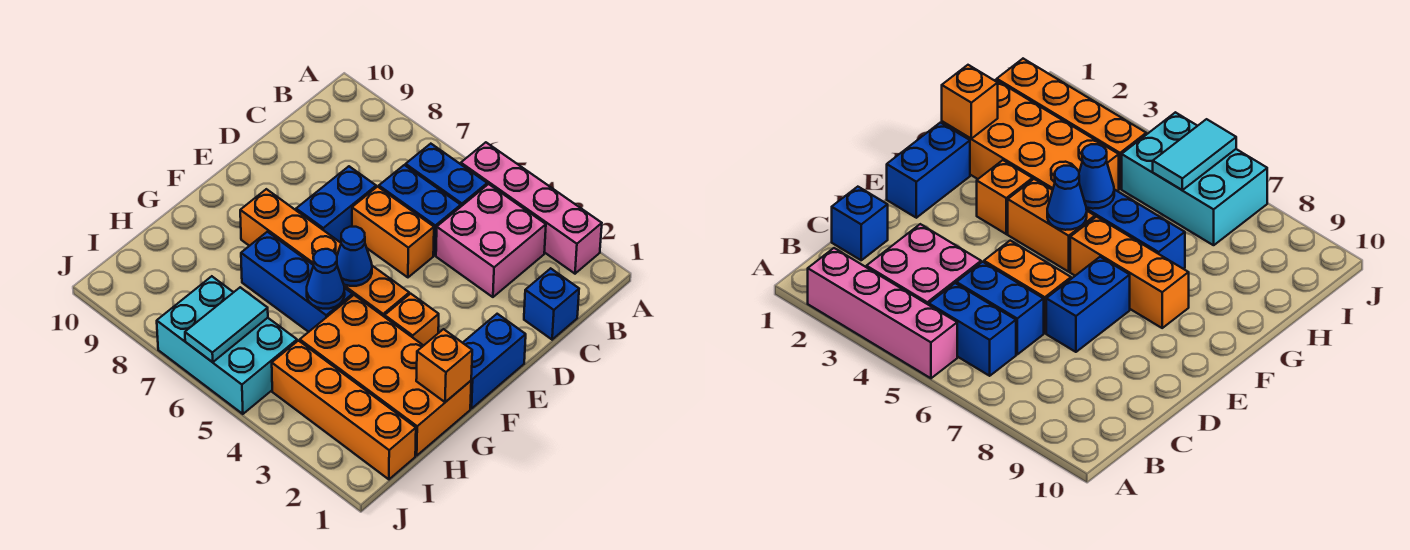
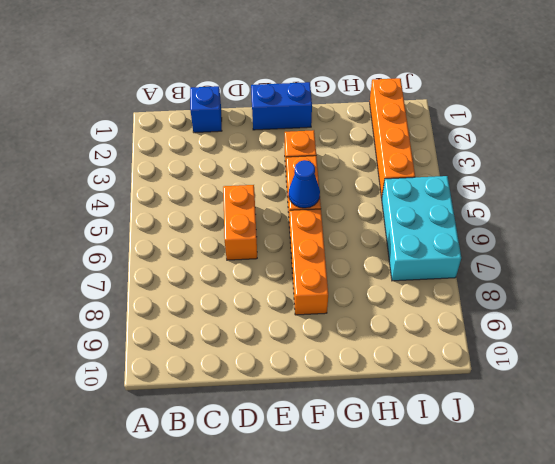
none -> pink 1x4 brick [461,142,602,274]
none -> pink 2x2 brick [436,184,546,297]
none -> blue 1x2 brick [406,144,487,206]

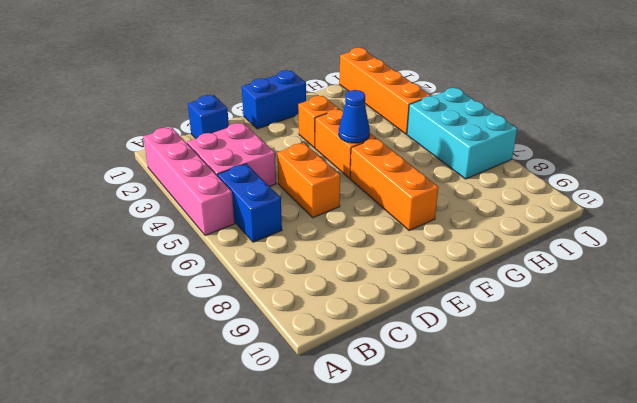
none -> blue 1x2 brick [379,165,461,255]
none -> blue 1x2 brick [296,166,376,243]
none -> orange 2x4 brick [300,295,471,455]

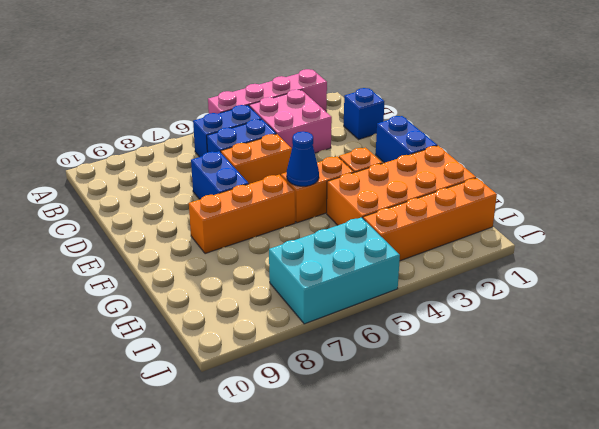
none -> blue 1x3 brick [241,232,353,332]
none -> orange 1x1 brick [416,329,472,402]
none -> blue 1x1 cone [307,249,345,309]

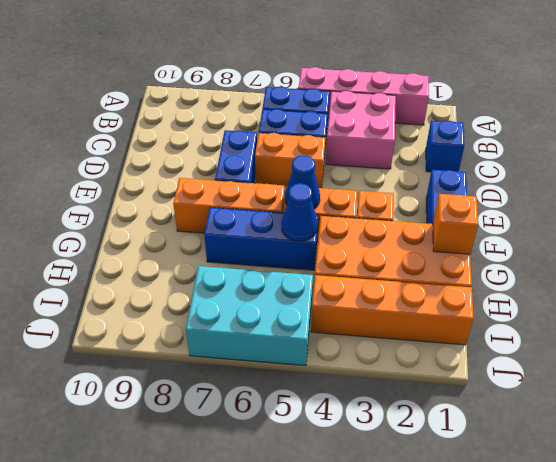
none -> cyan 1x2 tile [185,287,268,362]

